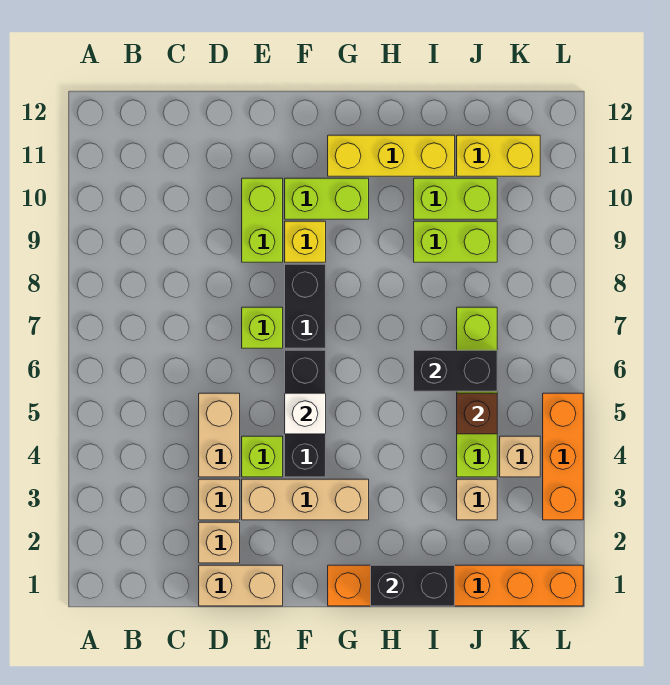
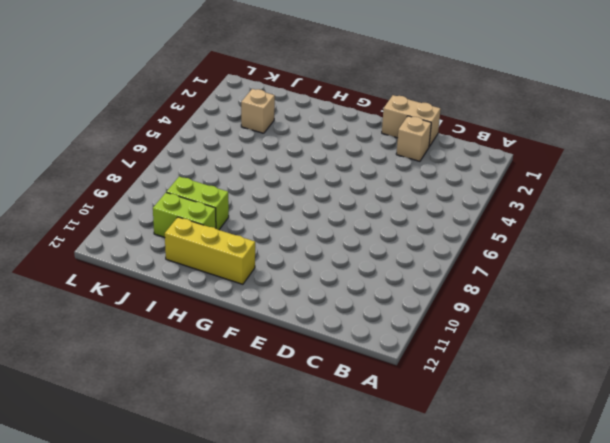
none -> tan 1x1 brick [199,479,240,520]
none -> tan 1x2 brick [199,393,240,477]
none -> tan 1x3 brick [242,479,369,520]

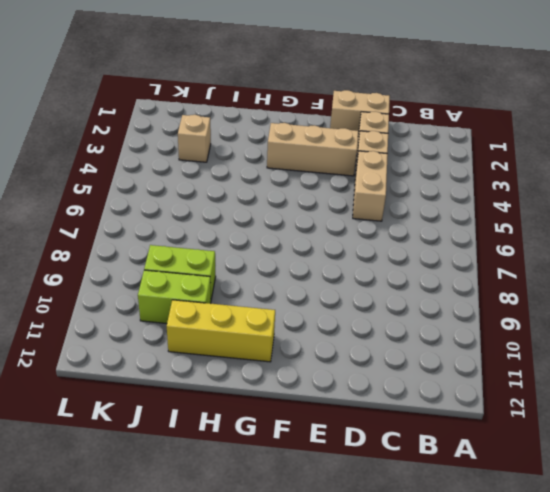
none -> lime 1x1 brick [242,436,283,477]
none -> lime 1x1 brick [242,307,283,348]
none -> lime 1x2 brick [242,178,283,262]

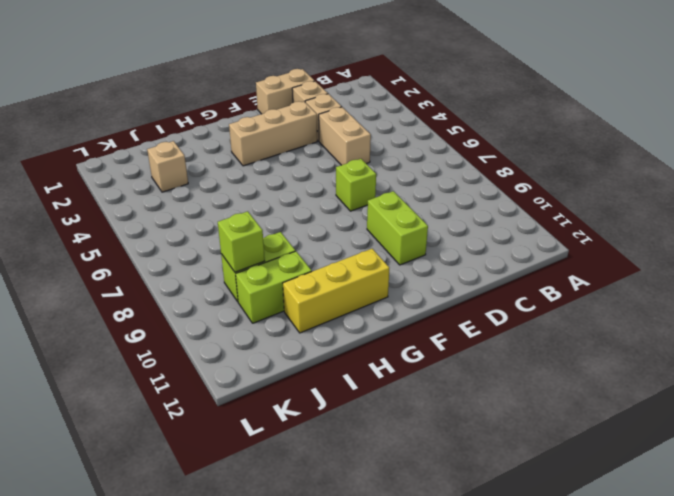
lime 1x1 brick [218,211,265,272] -> lime 1x1 brick moved to [242,436,283,477]
none -> black 1x3 brick [285,350,326,477]
none -> black 1x2 brick [285,264,326,348]
none -> yellow 1x1 brick [285,221,326,262]

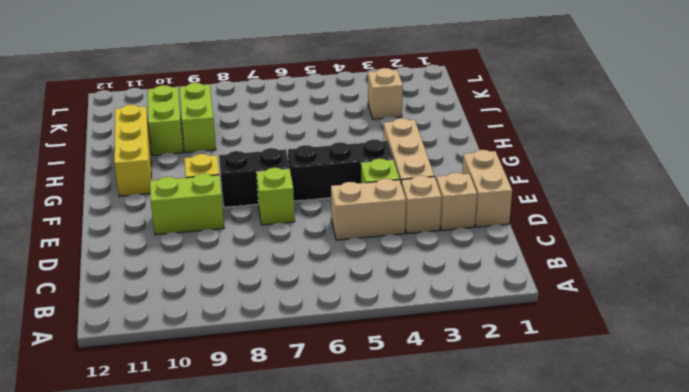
none -> lime 1x2 brick [285,178,369,219]
none -> orange 1x6 brick [328,565,583,606]
none -> lime 1x4 brick [457,307,497,477]

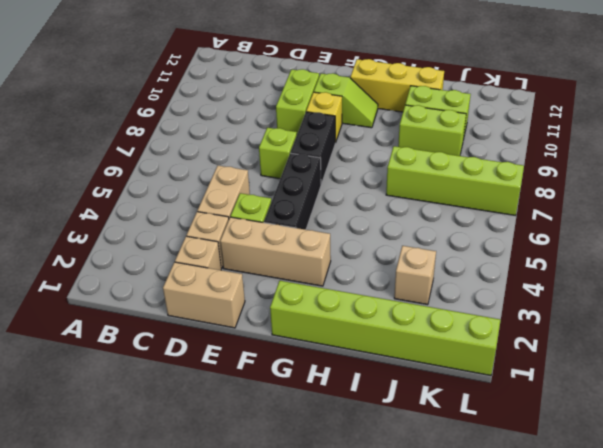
lime 1x2 slope [314,73,378,128] -> lime 1x2 brick [285,178,369,219]
lime 1x6 brick [270,281,501,376] -> orange 1x6 brick [328,565,583,606]
lime 1x4 brick [386,146,524,215] -> lime 1x4 brick turned to [457,307,497,477]
none -> yellow 1x2 brick [457,135,540,176]
none -> tan 1x1 brick [500,436,540,477]
none -> orange 1x3 brick [543,393,583,520]

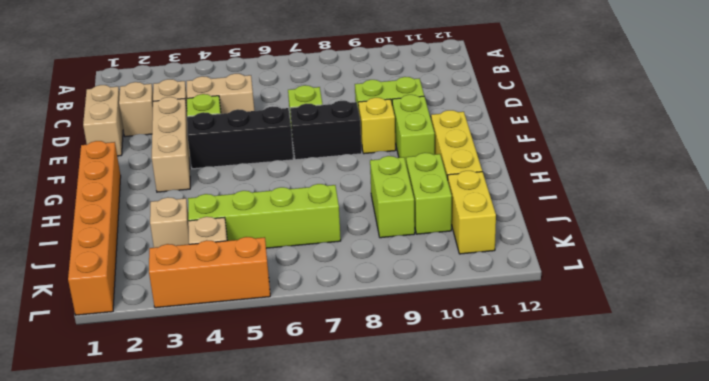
none -> white 1x1 brick [285,393,326,434]
none -> black 1x2 brick [371,565,455,606]
none -> black 1x2 brick [414,350,497,391]

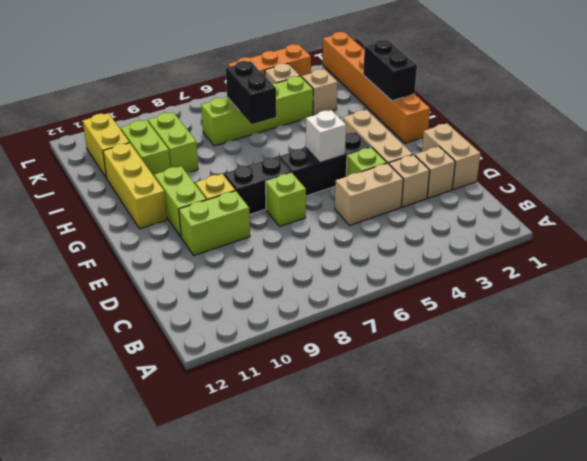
none -> brown 1x1 brick [457,393,497,434]

